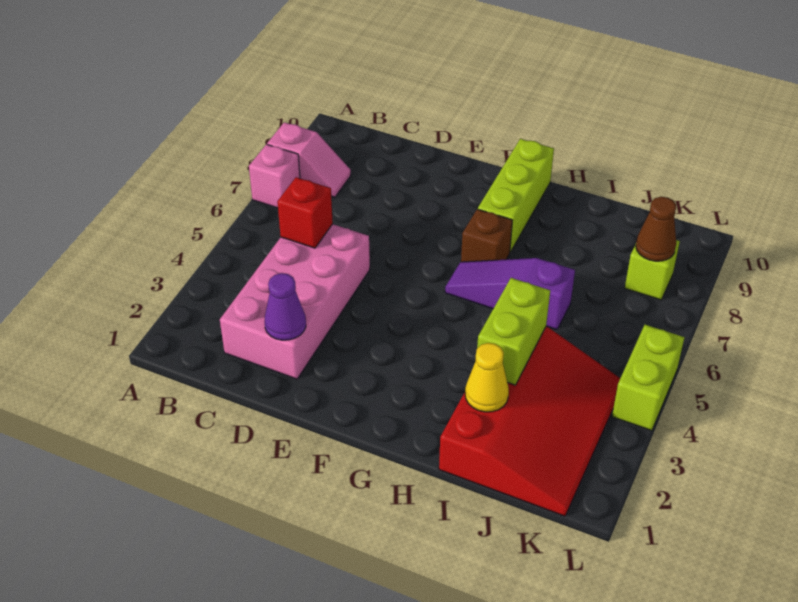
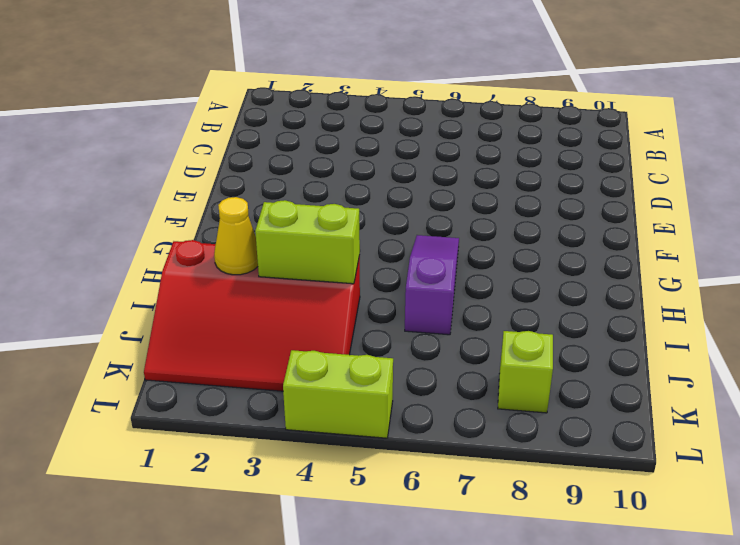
none -> pink 1x1 brick [249,144,300,208]
none -> pink 1x2 slope [267,122,351,197]
none -> pink 2x4 brick [220,224,370,379]

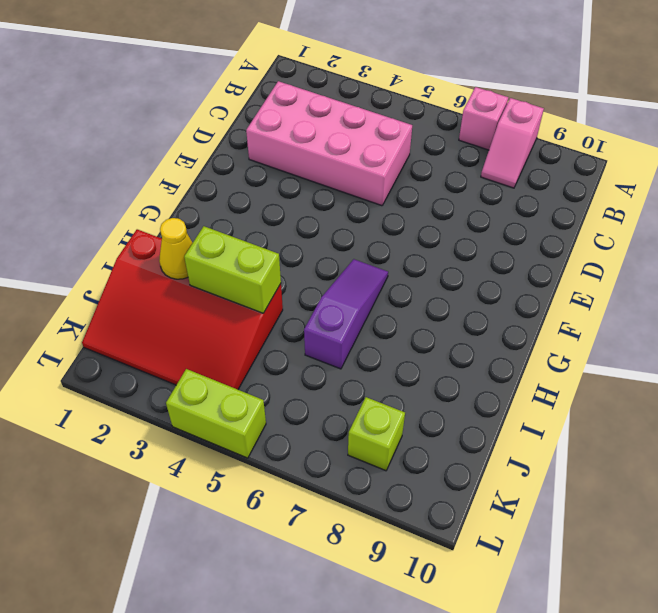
none -> brown 1x1 brick [461,209,512,262]
none -> lime 1x3 brick [478,139,554,252]
none -> red 1x1 brick [277,177,333,248]

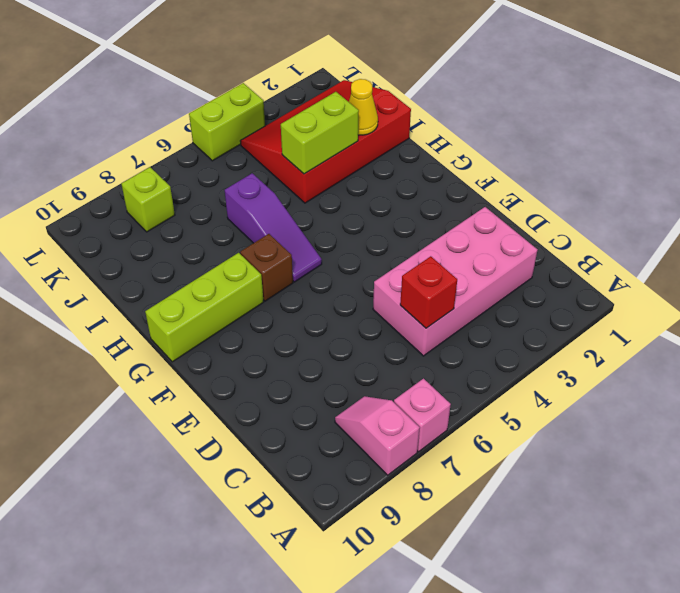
none -> purple 1x1 cone [265,273,306,340]
none -> brown 1x1 cone [636,197,676,261]

